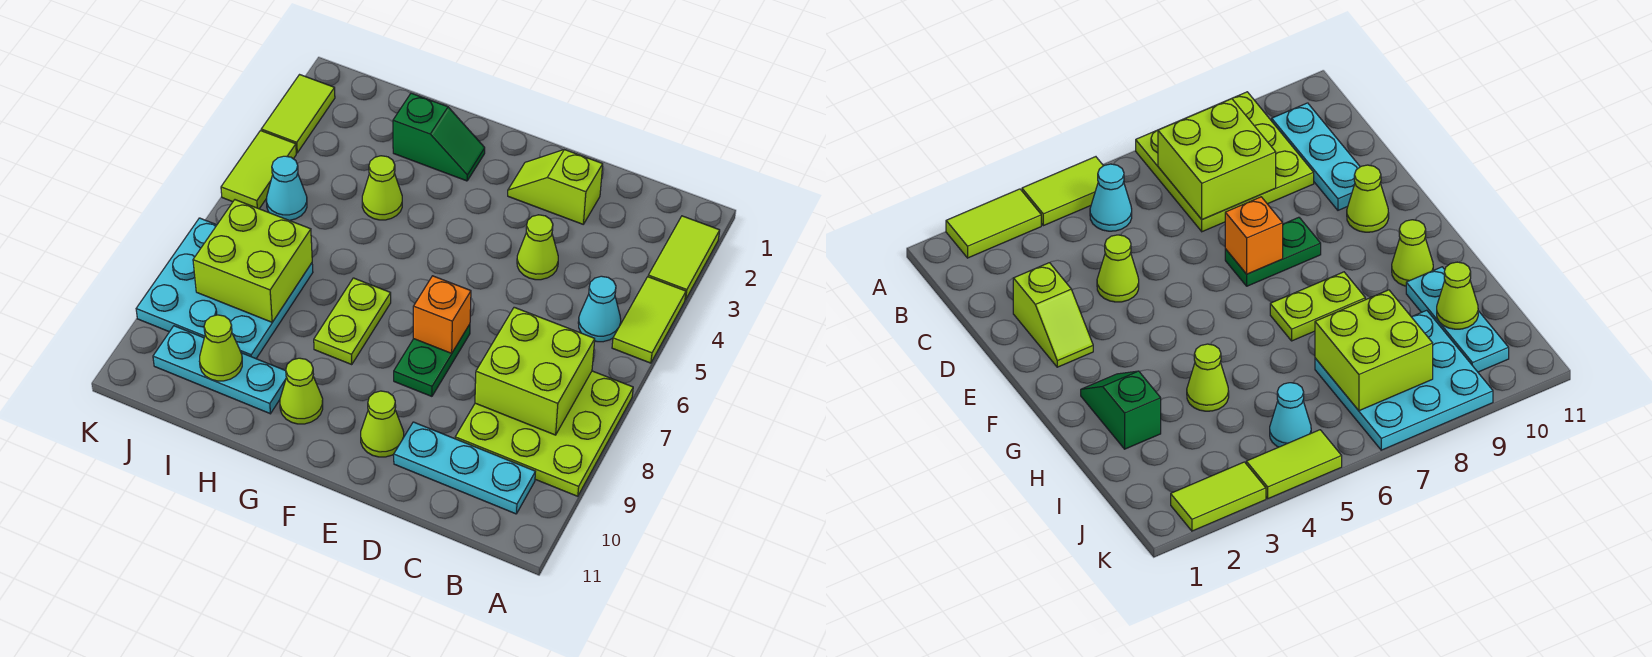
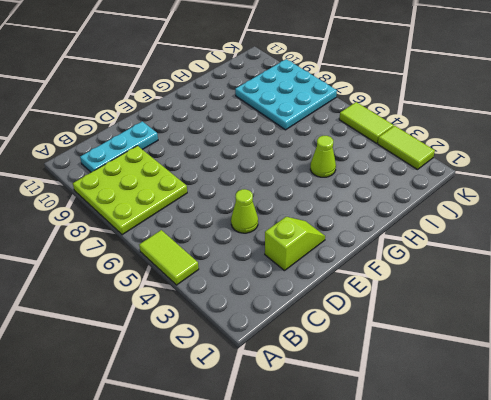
none -> lime 1x2 tile [648,216,720,300]
none -> cyan 1x1 cone [578,276,621,342]
none -> green 1x2 plate [394,324,470,396]

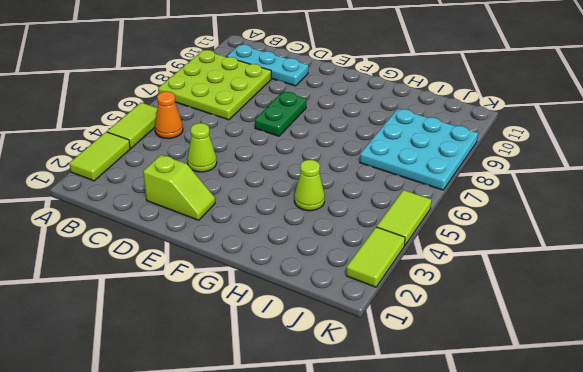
orange 1x1 cone [155,91,183,139] -> cyan 1x1 cone [578,276,621,342]
none -> lime 1x1 cone [361,391,404,457]
none -> green 1x2 slope [393,93,485,181]
none -> lime 1x2 plate [314,278,391,365]

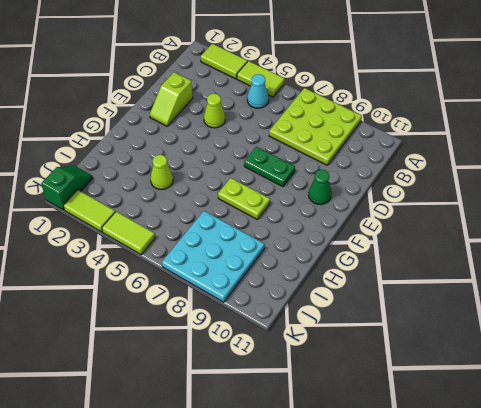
green 1x1 cone [309,170,331,205] -> lime 1x1 cone [361,391,404,457]
green 1x2 slope [41,166,93,210] -> green 1x2 slope moved to [393,93,485,181]
none -> cyan 1x3 plate [394,422,535,514]
none -> lime 1x1 cone [280,358,323,424]
none -> cyan 1x3 plate [153,326,287,414]

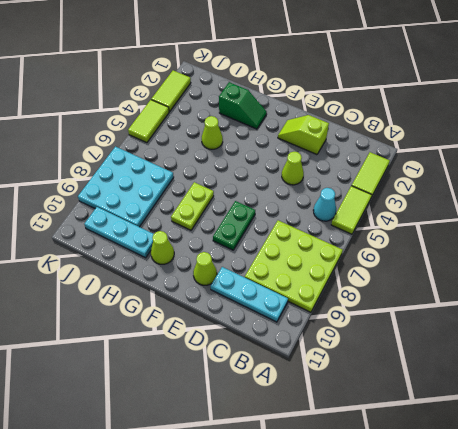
none -> cyan 1x1 cone [266,156,307,220]
none -> lime 2x2 brick [475,307,595,435]
none -> orange 1x1 brick [413,276,471,353]

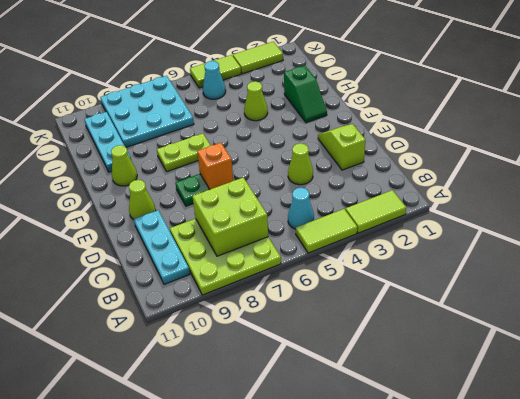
none -> lime 2x2 brick [193,200,312,322]
none -> lime 1x1 cone [199,315,242,381]

